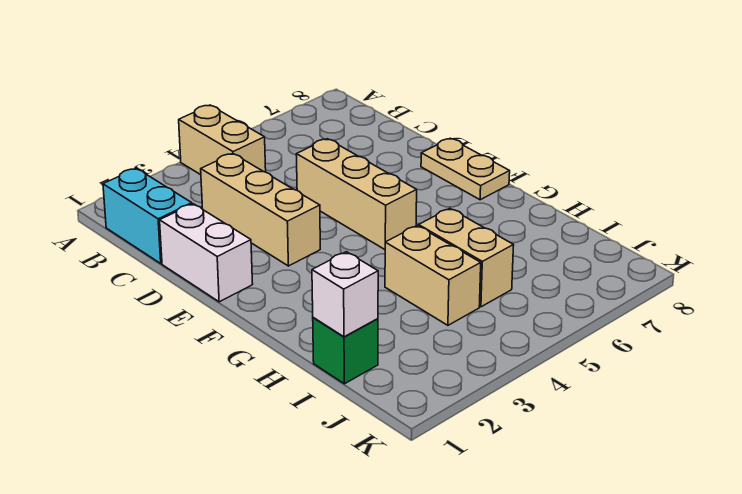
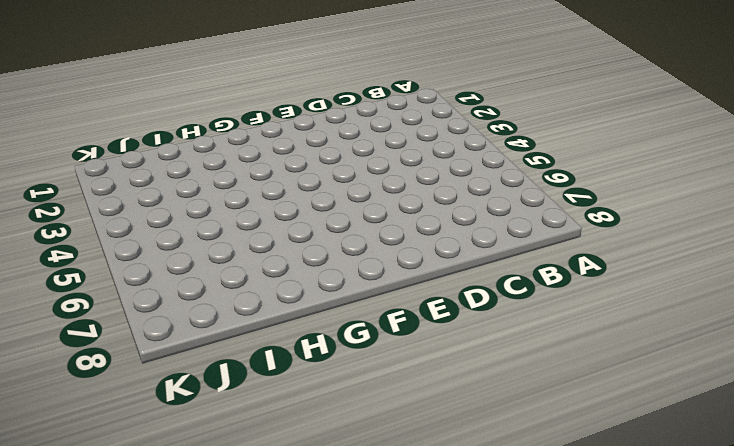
none -> tan 1x2 brick [179,105,266,175]
none -> cyan 1x2 brick [103,168,192,263]

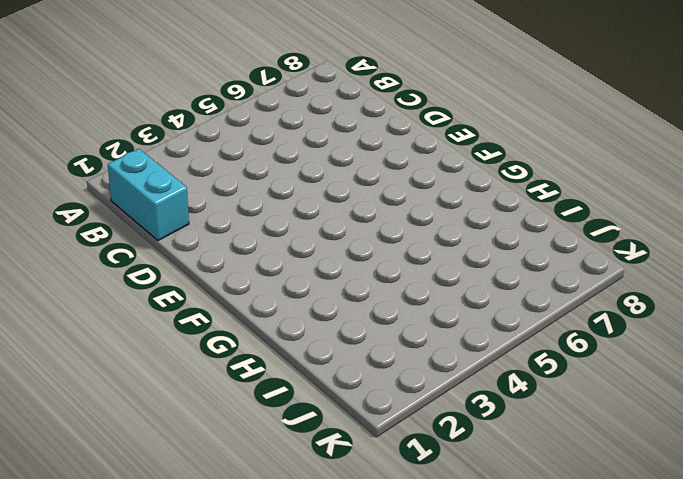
none -> tan 1x2 brick [179,105,266,175]
none -> tan 1x3 brick [201,153,320,266]

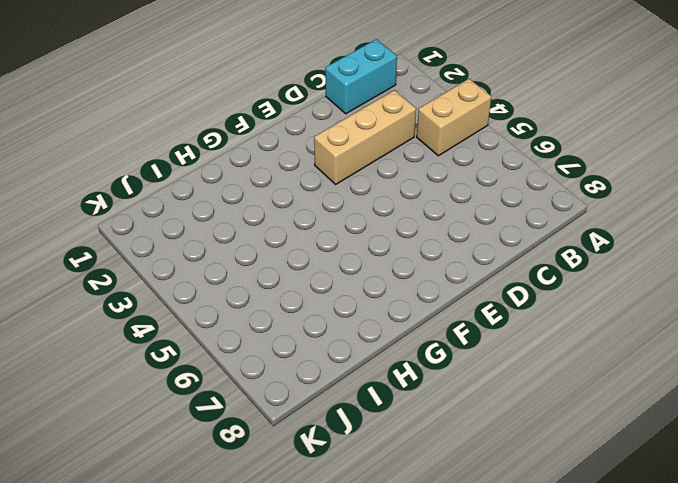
none -> white 1x2 brick [160,204,253,302]
none -> tan 1x3 brick [296,139,417,249]

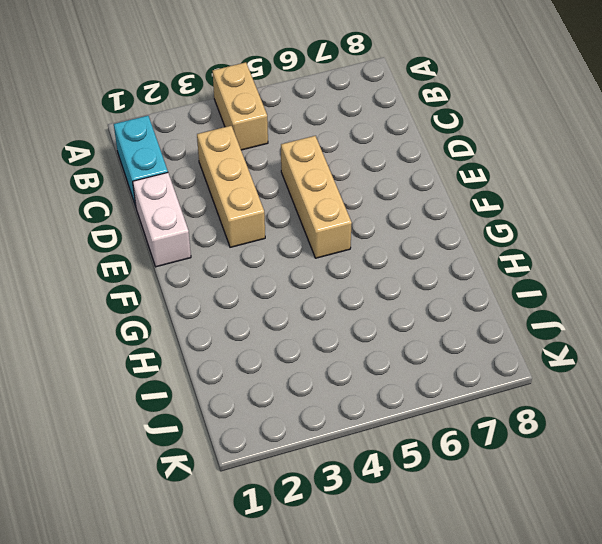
none -> tan 1x2 plate [421,138,510,200]
none -> tan 1x2 brick [385,226,481,325]

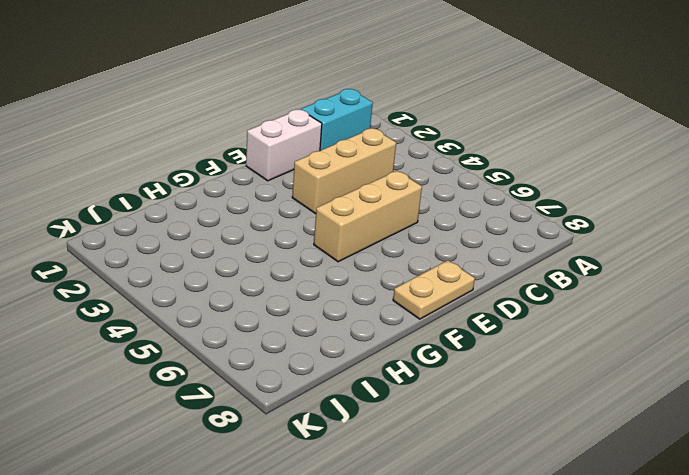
none -> tan 1x2 brick [179,105,266,175]
none -> tan 1x2 brick [385,226,481,325]

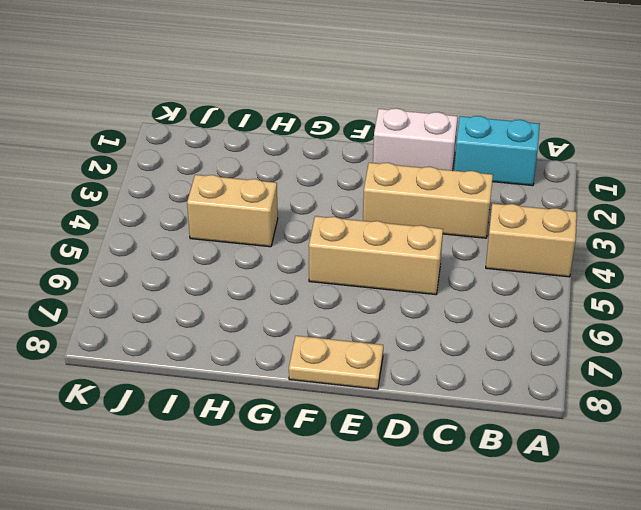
none -> tan 1x2 brick [419,208,514,307]
none -> green 1x1 brick [313,318,378,384]

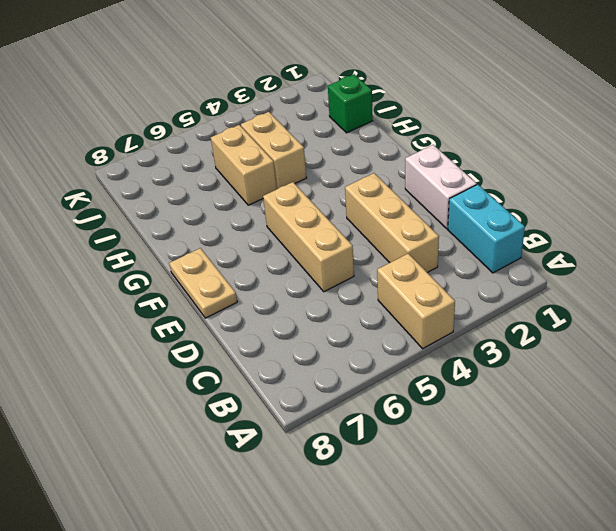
none -> white 1x1 brick [312,252,378,337]

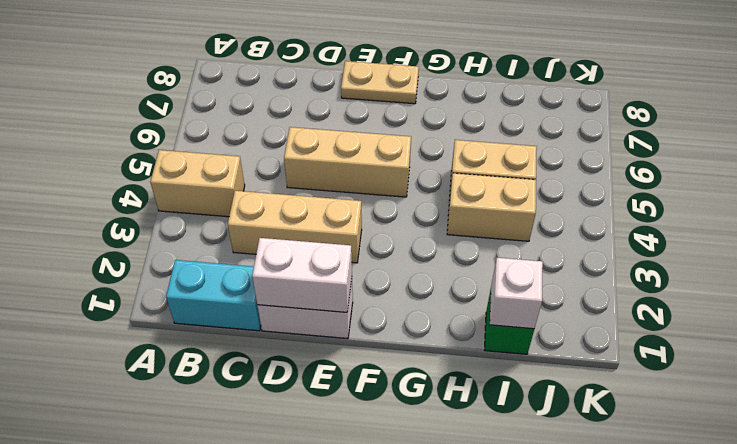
white 1x2 brick [252,238,352,312] -> none

